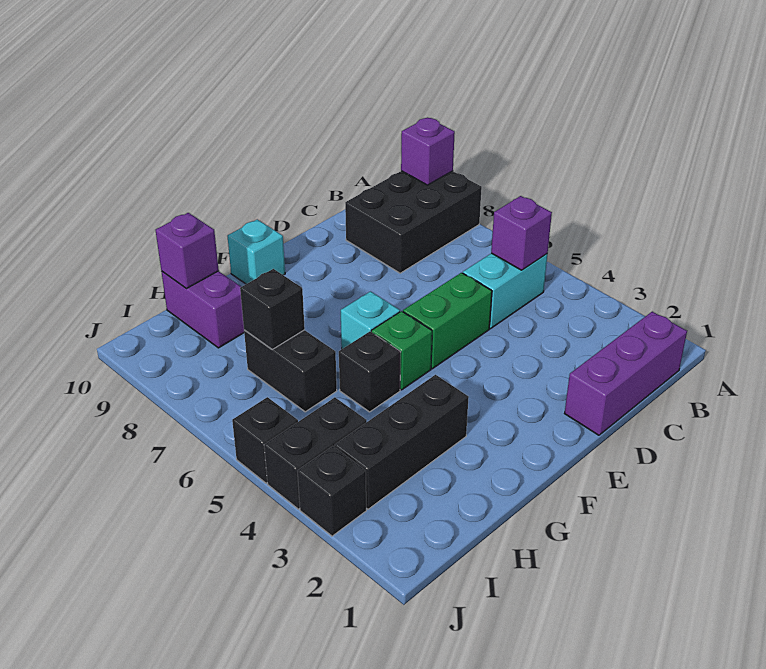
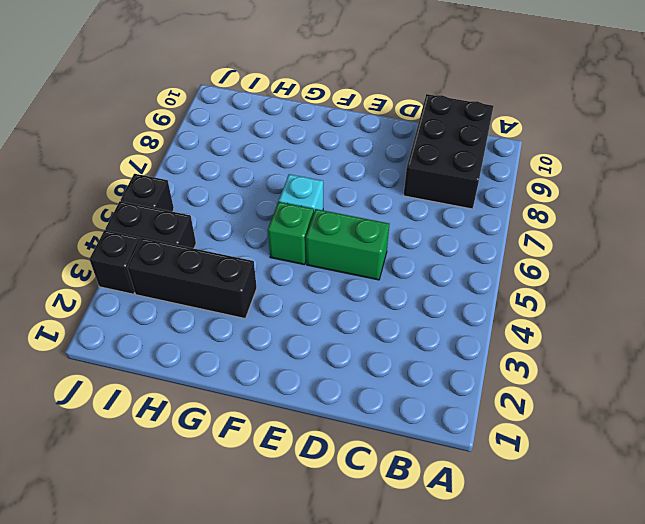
black 2x3 brick [403,94,494,209] -> black 2x3 brick turned to [345,171,482,273]
none -> purple 1x3 brick [565,312,687,435]
none -> cyan 1x2 brick [463,253,547,329]
none -> cyan 1x1 brick [227,219,285,284]

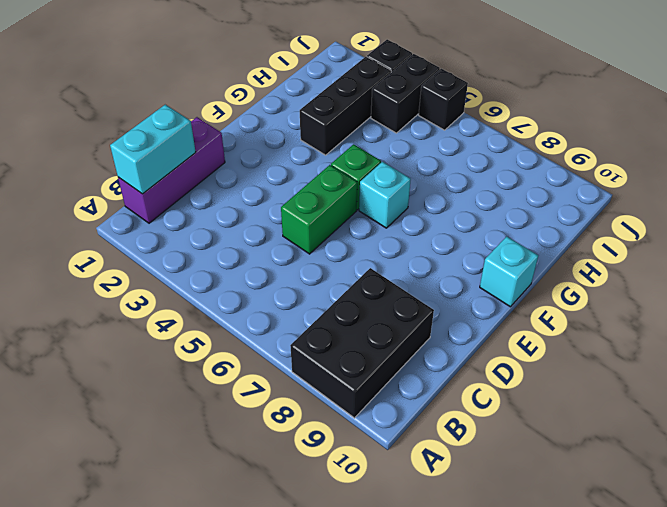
cyan 1x2 brick [110,105,196,194] -> cyan 1x2 brick moved to [463,253,547,329]
none -> black 1x1 brick [339,332,400,412]
none -> black 1x2 brick [244,330,337,412]
none -> purple 1x2 brick [161,271,244,348]

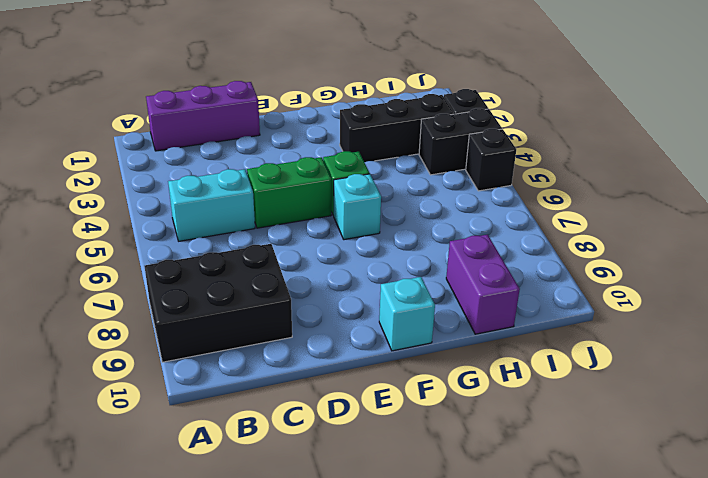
none -> black 1x1 brick [339,332,400,412]
none -> black 1x2 brick [244,330,337,412]
none -> purple 1x1 brick [401,118,455,185]

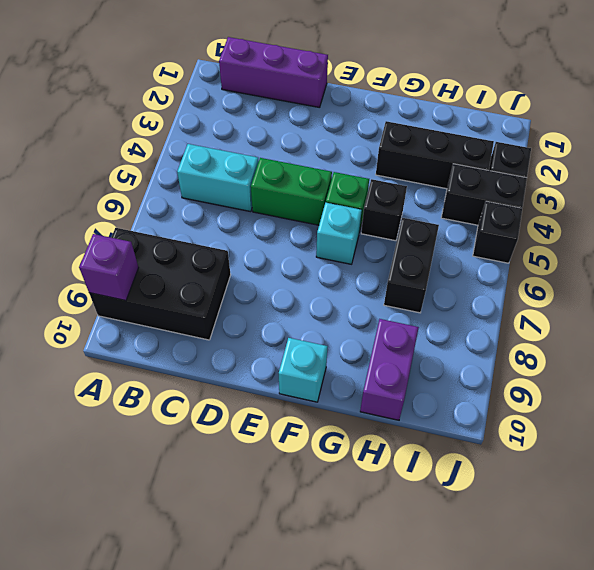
none -> purple 1x1 brick [491,196,552,270]
none -> black 1x1 brick [240,269,305,349]
none -> purple 1x1 brick [156,213,219,289]

